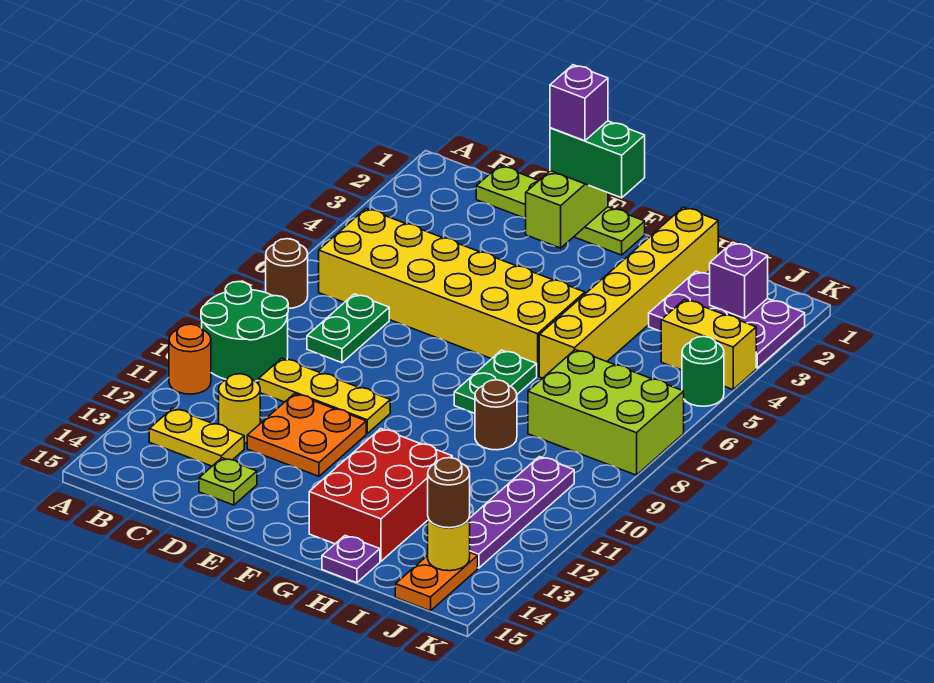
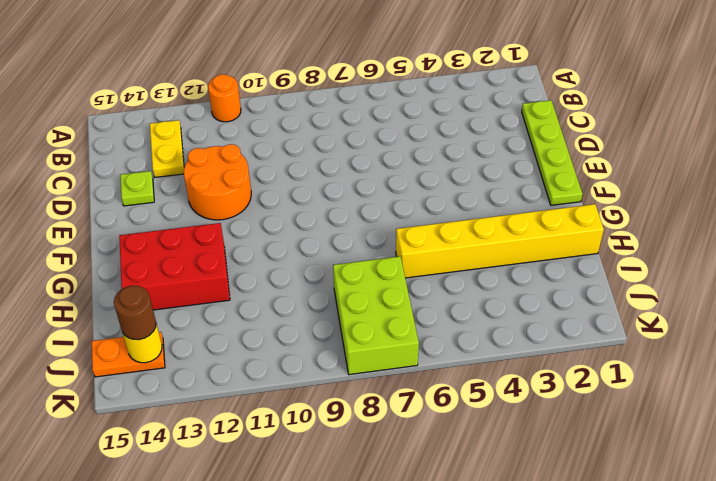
orange 2x2 round brick [184,144,251,220] -> orange 2x2 plate [247,394,366,476]
none -> brown 1x1 round brick [266,239,308,309]
none -> green 2x2 round brick [201,282,288,381]
none -> yellow 2x6 brick [319,209,585,376]

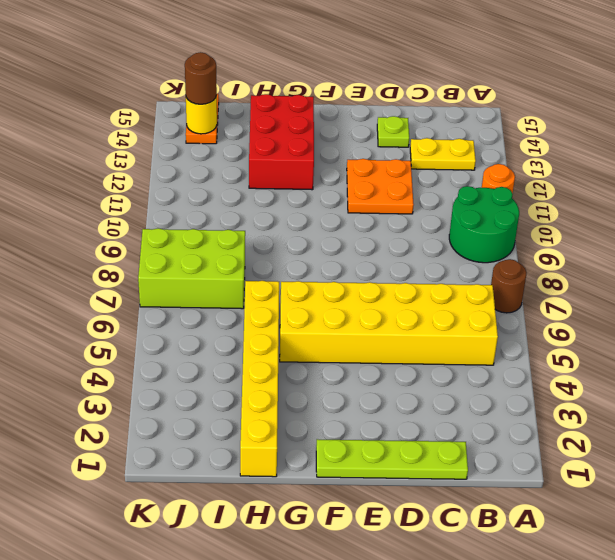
none -> green 1x2 plate [307,294,389,363]
none -> yellow 1x3 plate [259,358,390,433]
none -> yellow 1x1 round brick [219,374,260,443]

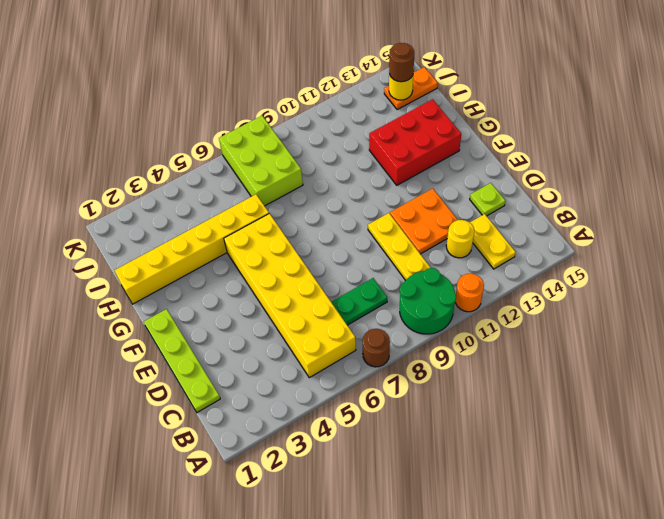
none -> green 1x2 plate [454,350,537,413]
none -> brown 1x1 round brick [475,380,517,450]
none -> purple 1x1 plate [322,536,380,583]

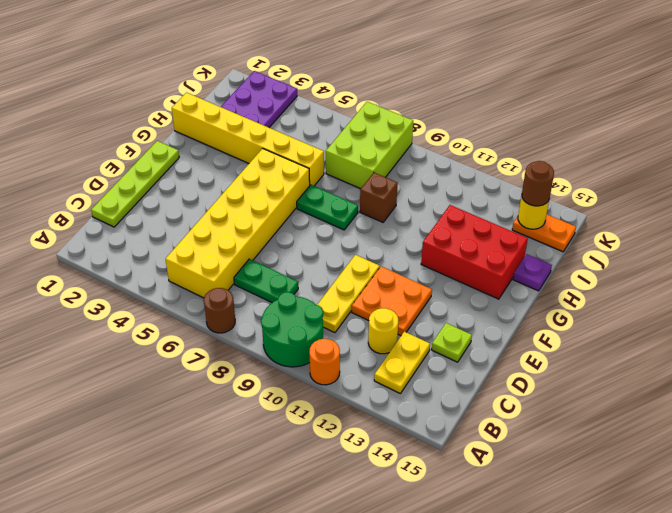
brown 1x1 brick [360,173,398,222] -> brown 1x1 round brick [475,380,517,450]
none -> yellow 1x2 brick [661,300,756,389]
none -> purple 1x4 plate [470,457,574,568]
none -> green 1x1 round brick [682,336,724,406]

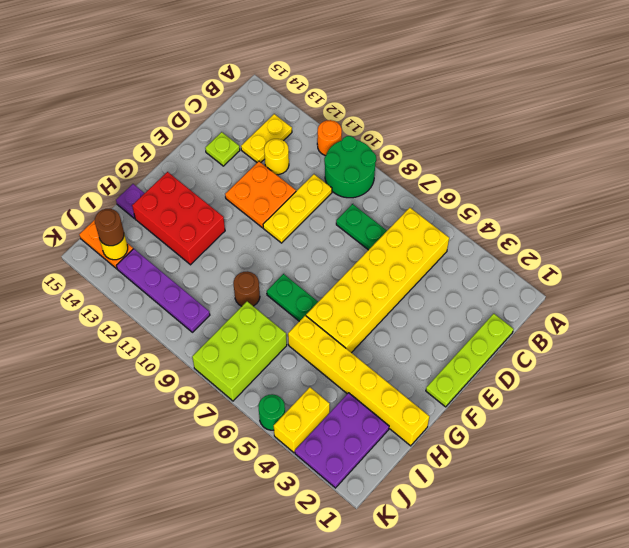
none -> brown 1x1 round brick [266,239,308,309]
none -> lime 1x2 brick [526,171,608,248]
none -> purple 1x1 brick [710,242,768,318]

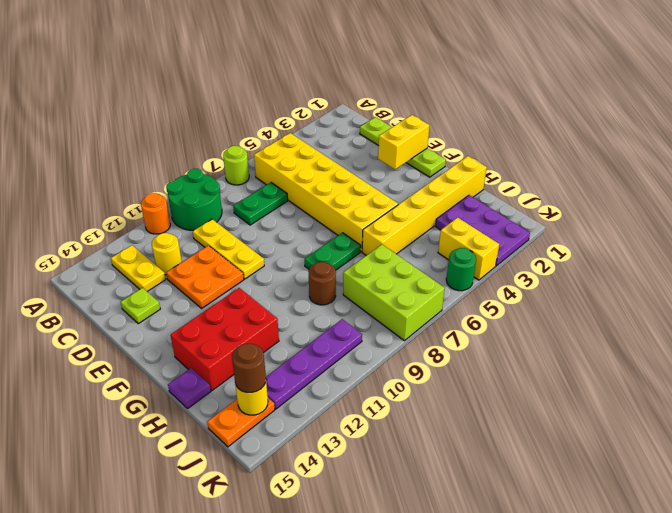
lime 1x1 round brick [223,146,249,185] -> brown 1x1 round brick [266,239,308,309]
yellow 1x2 brick [378,115,429,169] -> lime 1x2 brick [526,171,608,248]
none -> purple 1x1 brick [710,242,768,318]
none -> green 1x2 brick [550,121,645,198]
none -> purple 1x1 brick [550,65,608,141]

